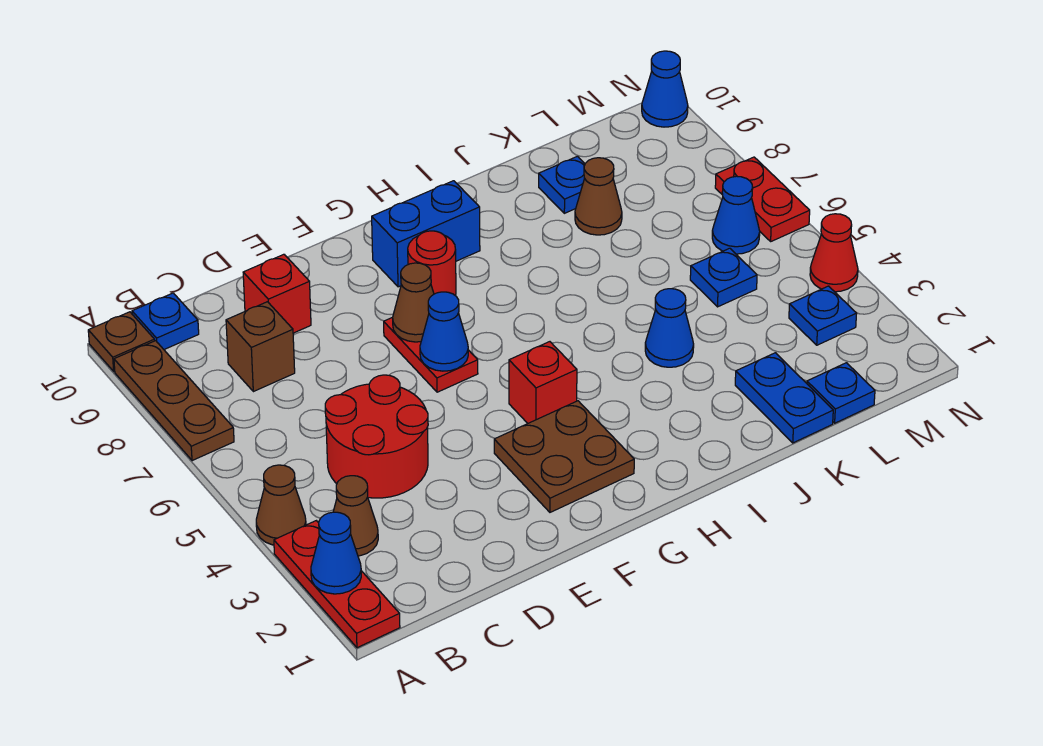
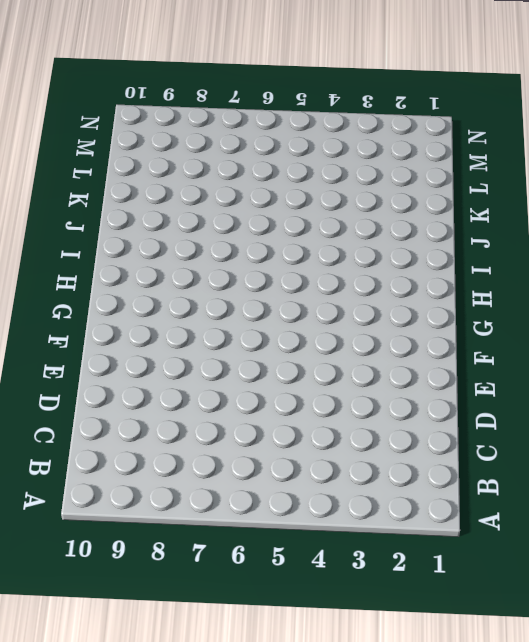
none -> red 1x3 plate [274,521,400,648]
none -> brown 1x1 cone [256,465,306,545]
none -> brown 1x3 plate [114,341,234,461]

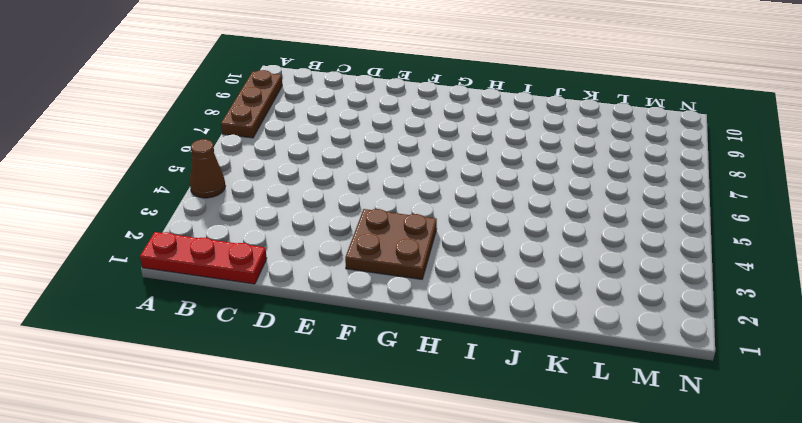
red 1x3 plate [140,232,267,284] -> red 1x3 plate turned to [274,521,400,648]
none -> brown 1x1 plate [88,312,155,371]
none -> brown 1x1 cone [333,476,378,556]
none -> blue 1x1 plate [132,293,199,349]

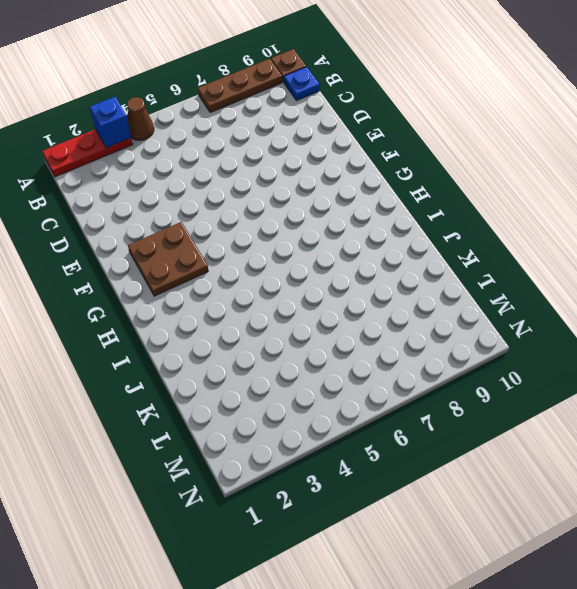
blue 1x1 brick [90,97,131,148] -> none
none -> brown 1x1 cone [333,476,378,556]
none -> red 2x2 round brick [325,375,428,498]
none -> brown 1x1 brick [226,302,295,392]

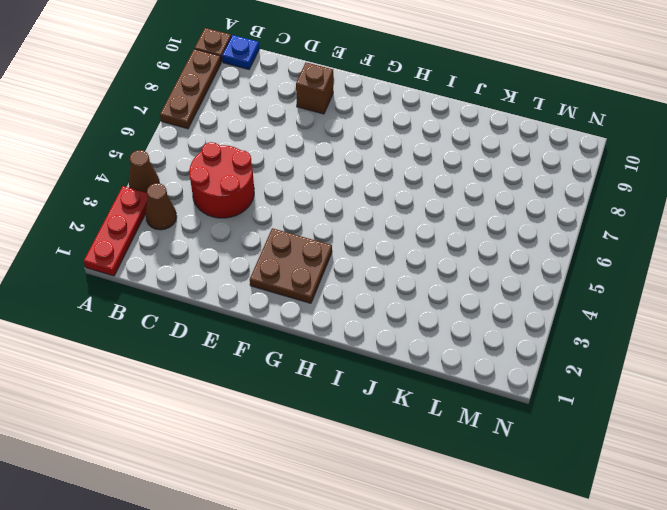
brown 1x1 brick [296,62,333,114] -> brown 1x1 brick moved to [226,302,295,392]
none -> red 1x1 brick [243,254,311,333]
none -> red 1x2 plate [384,317,478,392]
none -> red 1x1 brick [509,342,577,423]

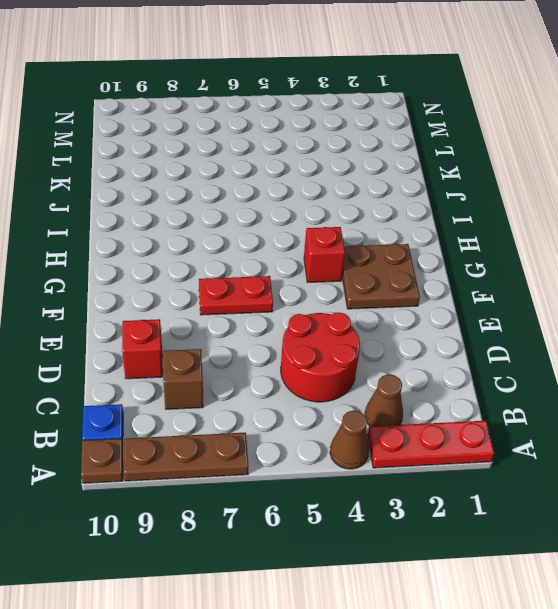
none -> red 1x1 round brick [408,231,456,295]
none -> blue 1x2 brick [372,181,480,287]
none -> blue 1x1 cone [645,289,694,367]

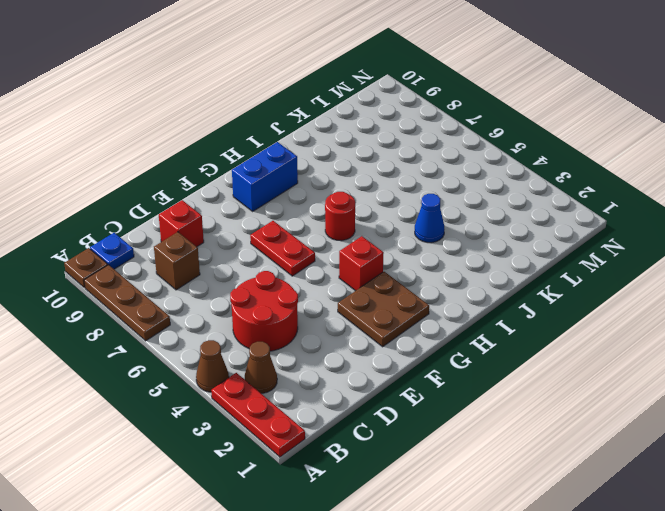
red 1x1 round brick [325,192,355,241] -> red 1x1 round brick moved to [408,231,456,295]
none -> blue 1x2 plate [735,353,833,443]
none -> brown 1x1 cone [575,158,622,235]
none -> blue 1x1 plate [539,156,585,213]

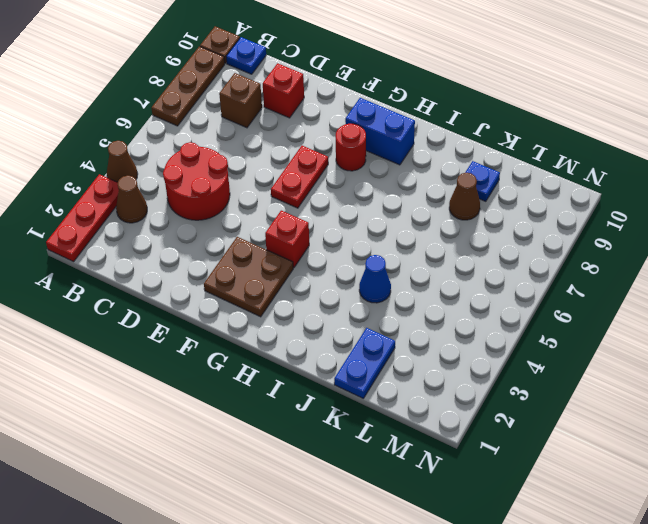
none -> blue 1x1 plate [807,363,875,423]
none -> blue 1x1 plate [690,248,757,307]
none -> blue 1x1 plate [789,286,857,345]

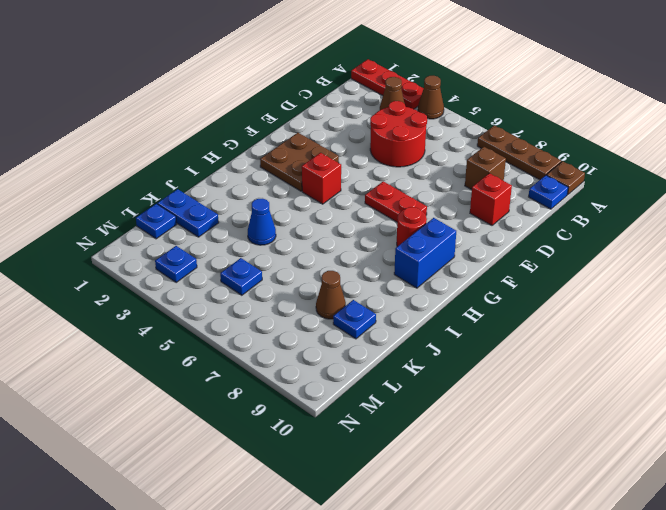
none -> blue 1x1 cone [712,176,760,254]
none -> red 1x1 cone [810,214,858,292]
none -> red 1x2 plate [715,157,810,241]

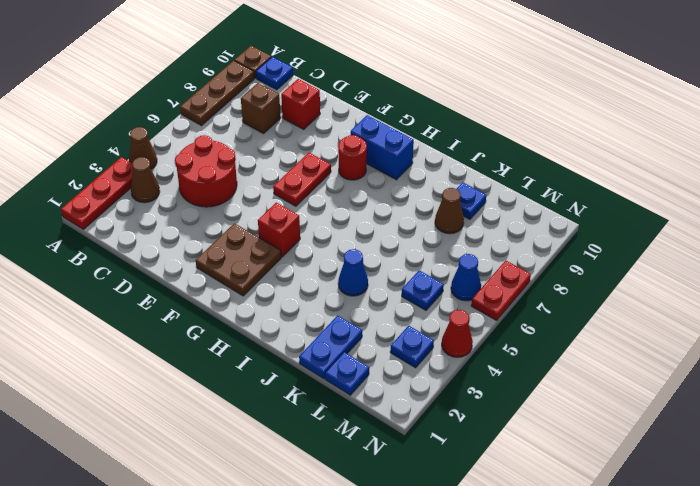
none -> blue 1x1 cone [642,51,688,127]
none -> blue 1x1 cone [311,512,361,594]
none -> blue 1x1 cone [420,292,468,371]

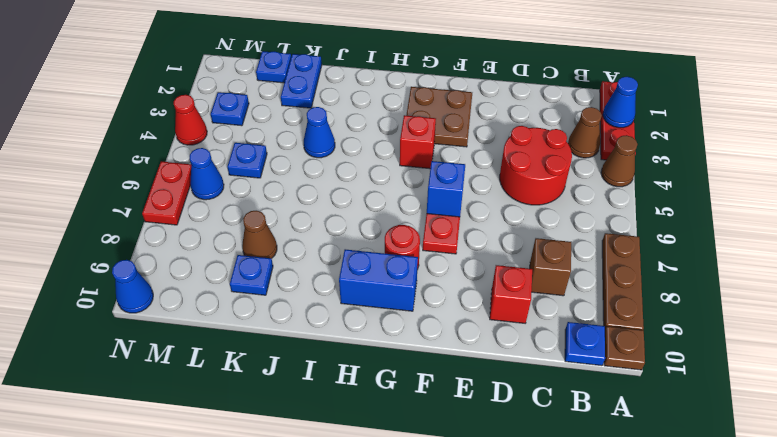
blue 1x1 brick [427,161,465,217] -> blue 1x1 cone [420,292,468,371]
none -> brown 1x1 cone [393,263,434,342]

